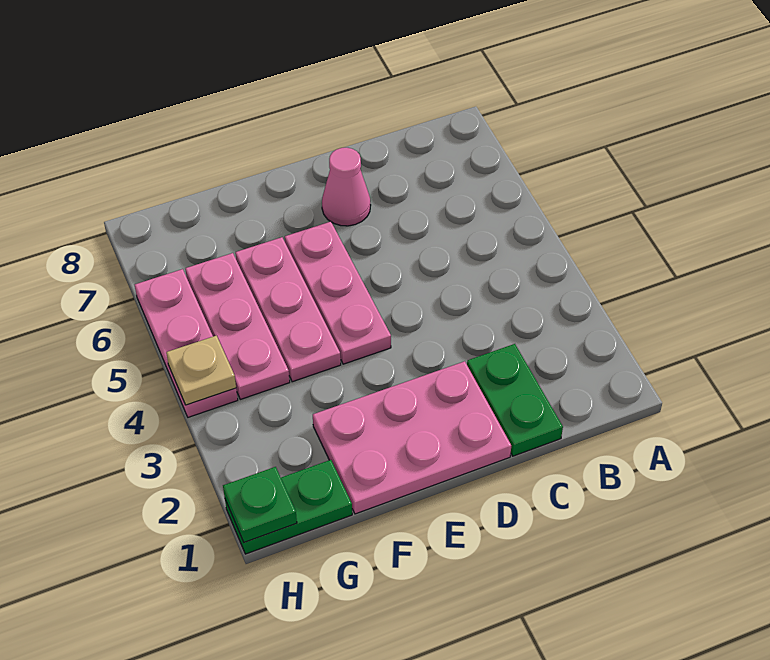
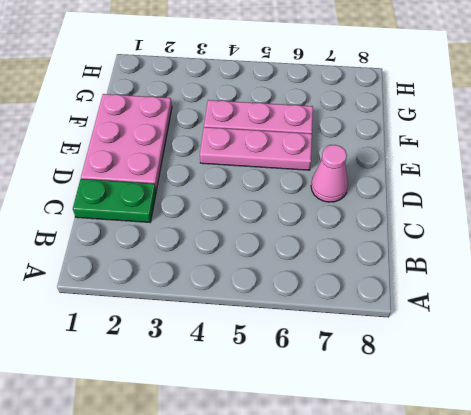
none -> green 1x2 plate [225,460,352,554]
none -> pink 1x3 plate [185,253,290,399]

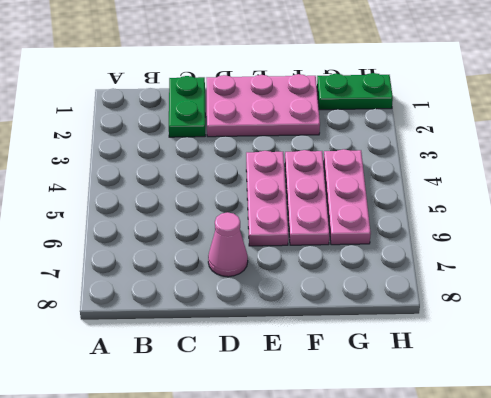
none -> pink 1x3 plate [135,269,238,417]
none -> green 1x1 plate [223,467,297,542]

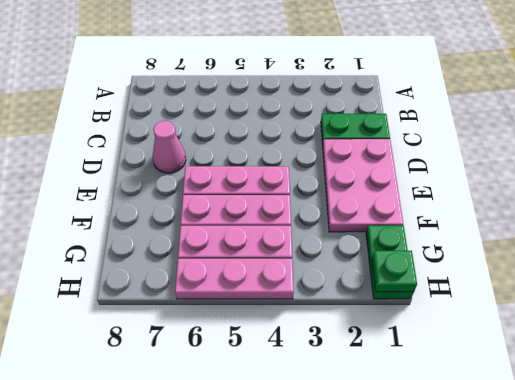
none -> tan 1x1 plate [166,336,236,405]

